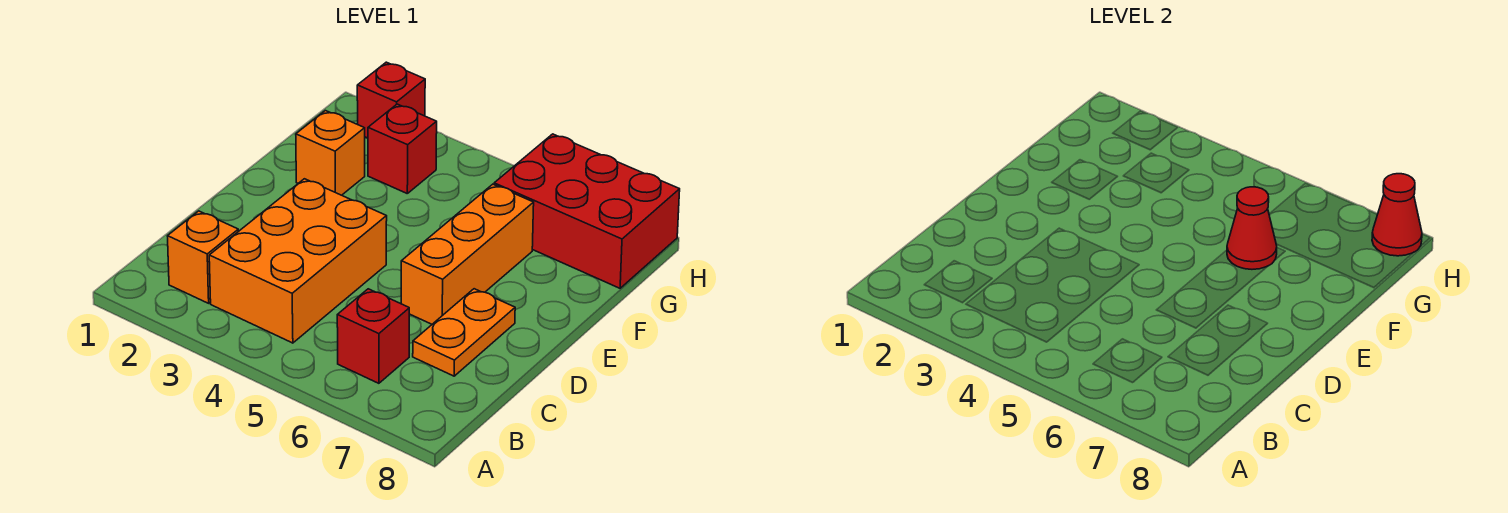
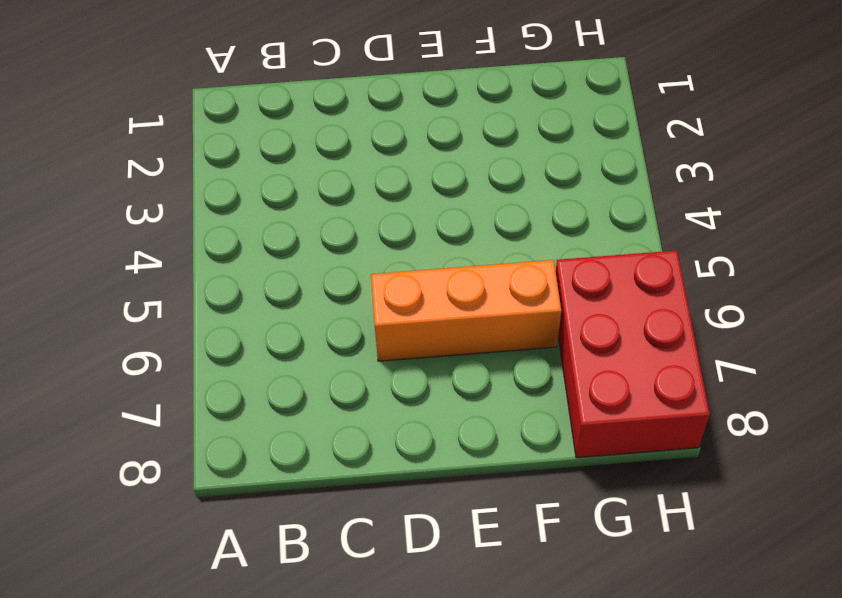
none -> orange 1x1 brick [168,211,238,303]
none -> orange 2x3 brick [209,179,387,343]

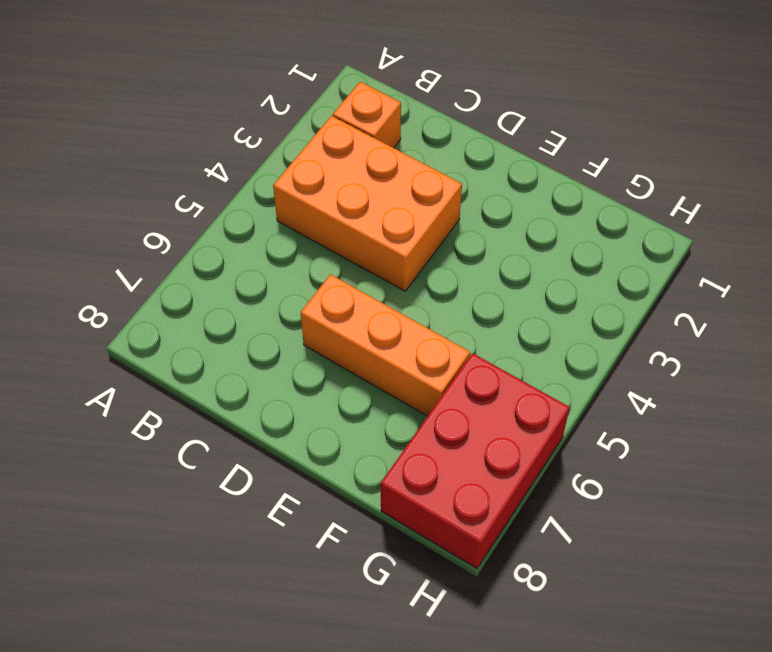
none -> red 1x1 brick [337,289,409,383]
none -> orange 1x2 plate [413,289,515,376]

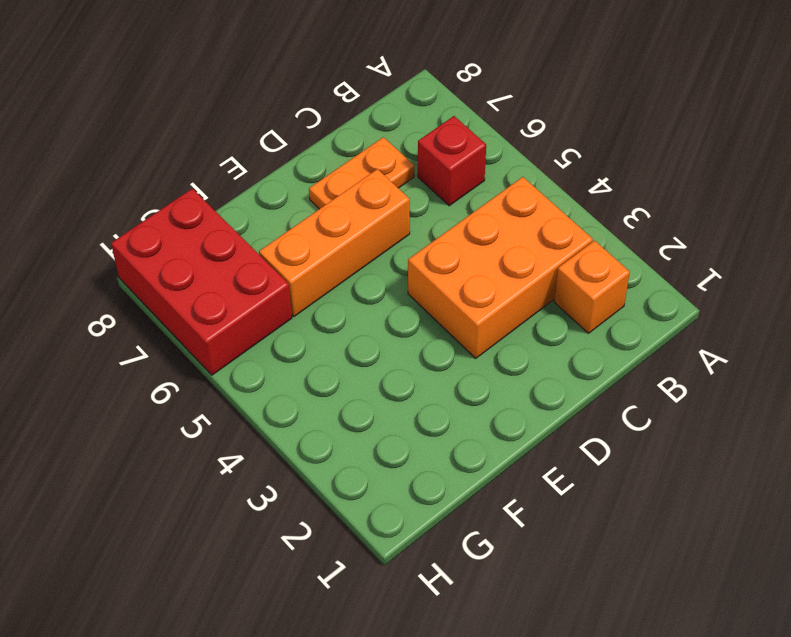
none -> orange 1x1 brick [296,111,365,195]
none -> red 1x1 brick [368,104,437,193]

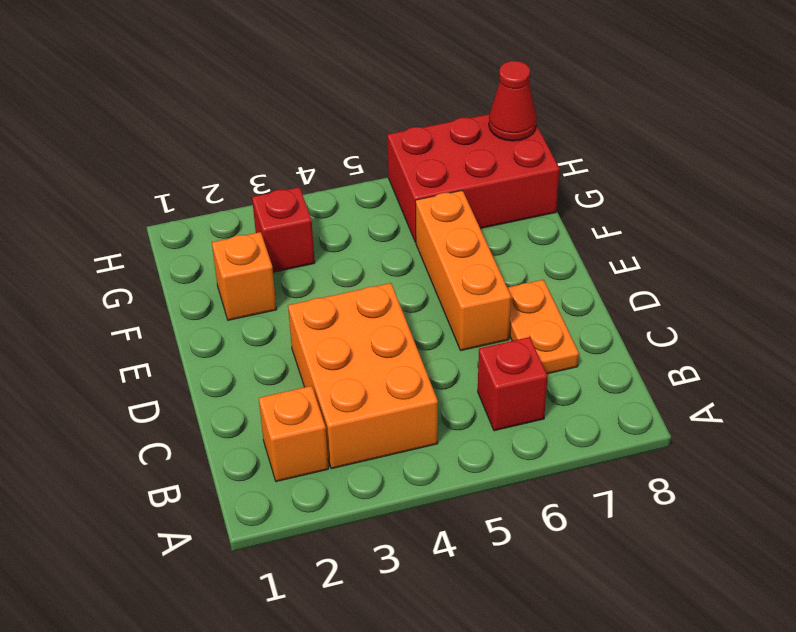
none -> red 1x1 brick [357,62,425,138]
none -> red 1x1 cone [1227,187,1277,269]

